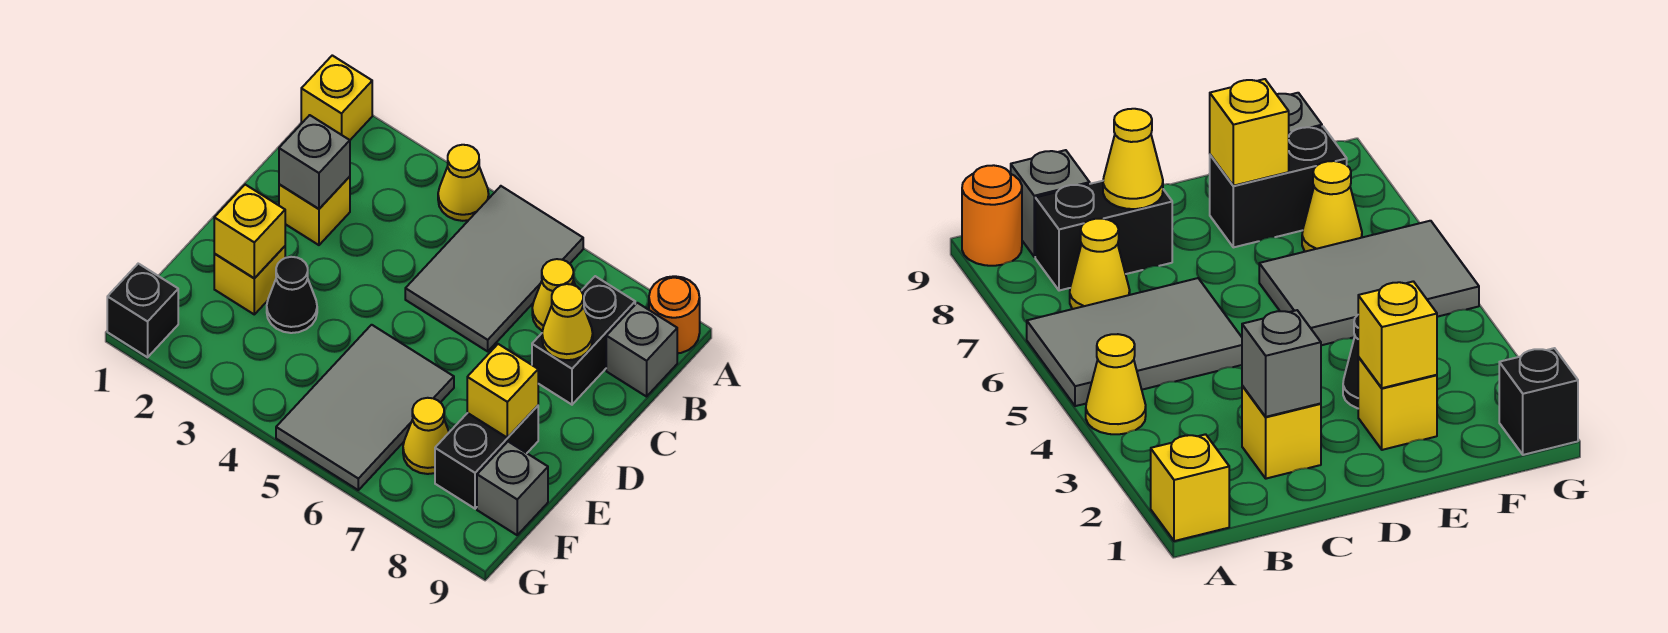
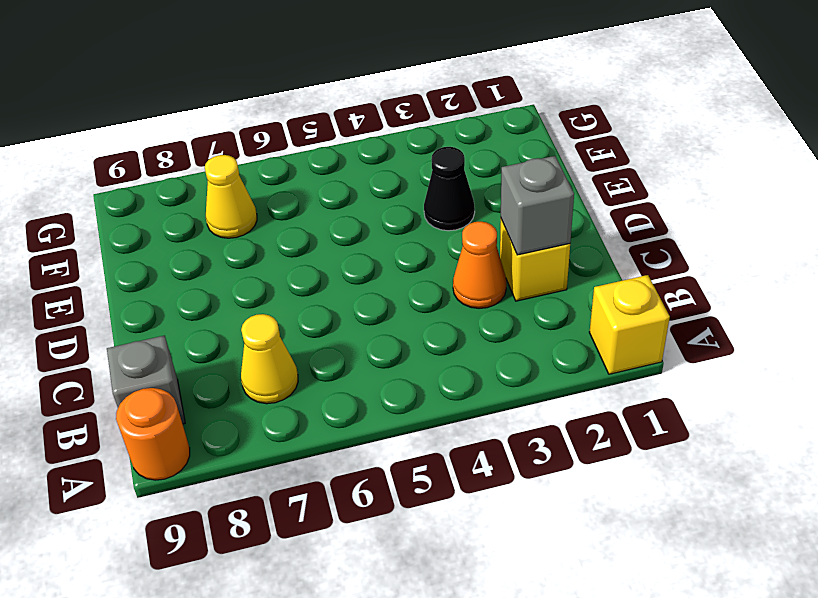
orange 1x1 cone [453,221,506,308] -> none
none -> yellow 1x1 cone [438,145,489,221]
none -> grey 2x3 tile [405,186,583,351]
none -> black 1x2 brick [532,276,635,405]

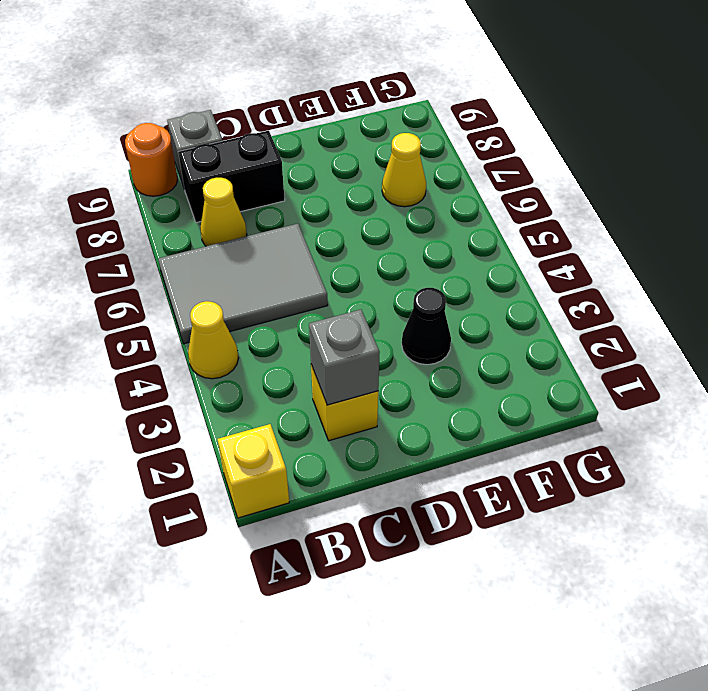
none -> yellow 1x1 brick [214,246,285,314]
none -> grey 2x3 tile [276,325,454,490]
none -> black 1x2 brick [435,406,538,509]

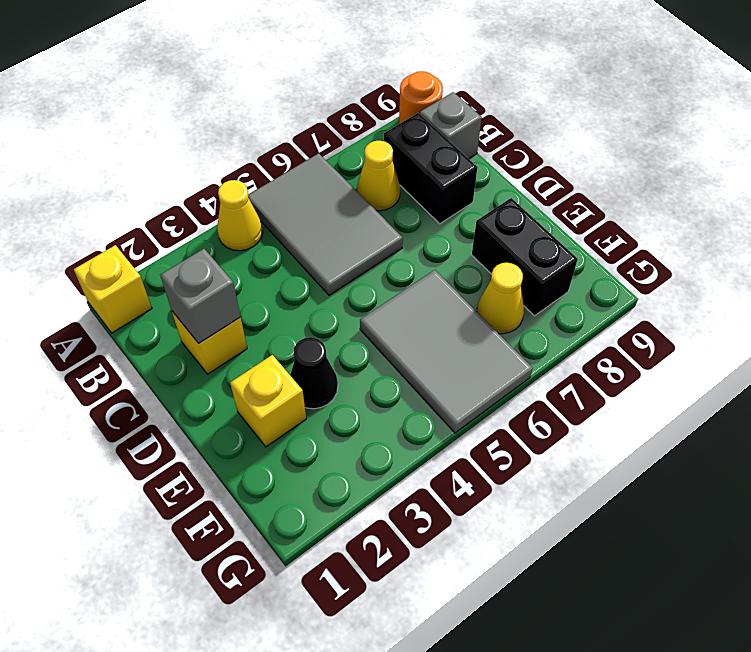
none -> grey 1x1 brick [477,442,548,535]
none -> black 1x1 brick [107,264,178,357]
none -> yellow 1x1 cone [542,284,593,360]

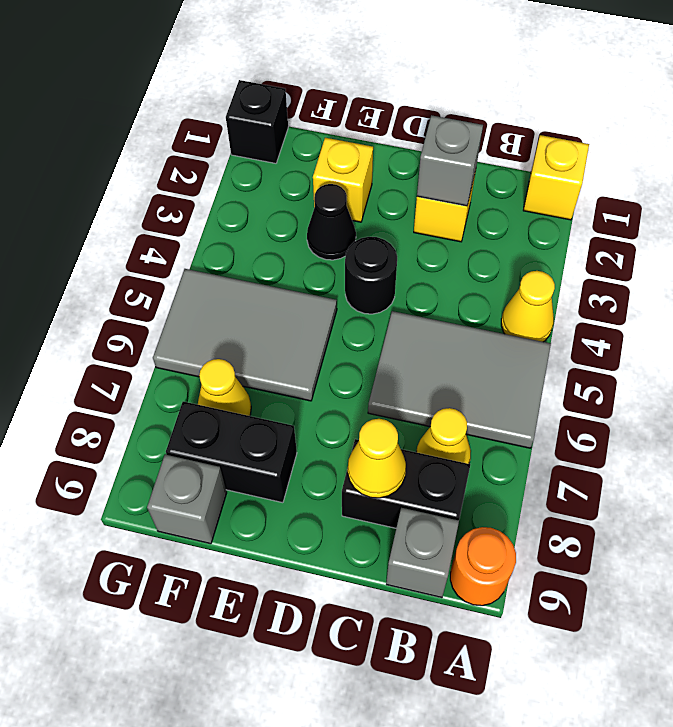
black 1x1 round brick [345,237,397,314] -> none
none -> yellow 1x1 brick [214,185,285,278]
none -> yellow 1x1 brick [467,344,538,438]

